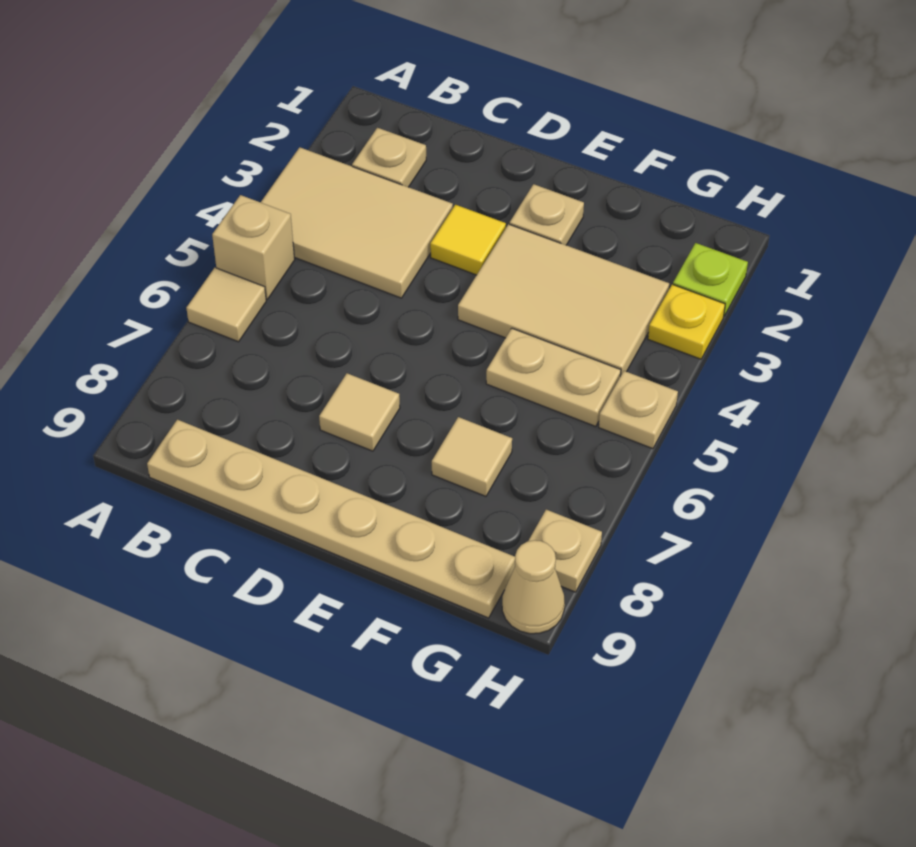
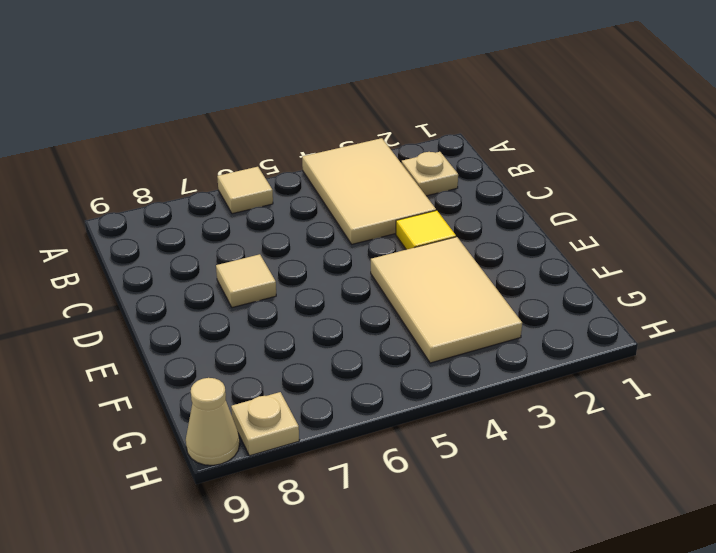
none -> tan 1x1 brick [212,195,295,299]
none -> tan 1x6 plate [147,420,515,618]
none -> tan 1x1 plate [510,184,584,245]

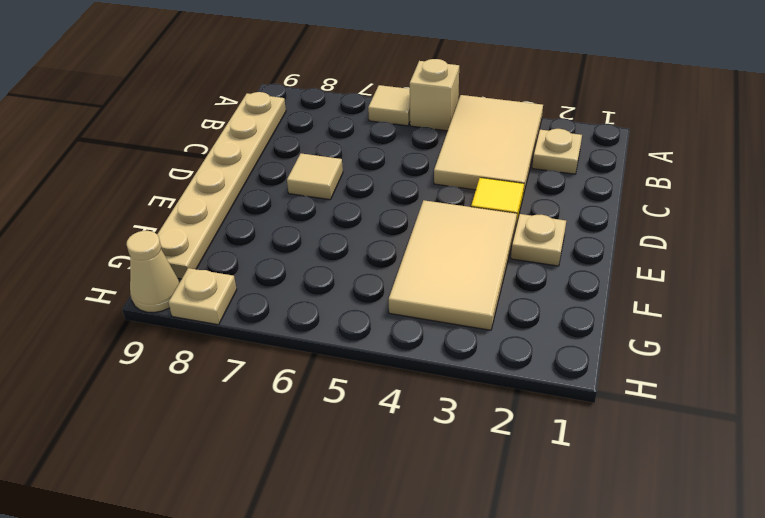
none -> tan 1x2 plate [486,328,621,427]
none -> tan 1x1 tile [432,417,512,496]
none -> lime 1x1 plate [673,243,748,316]

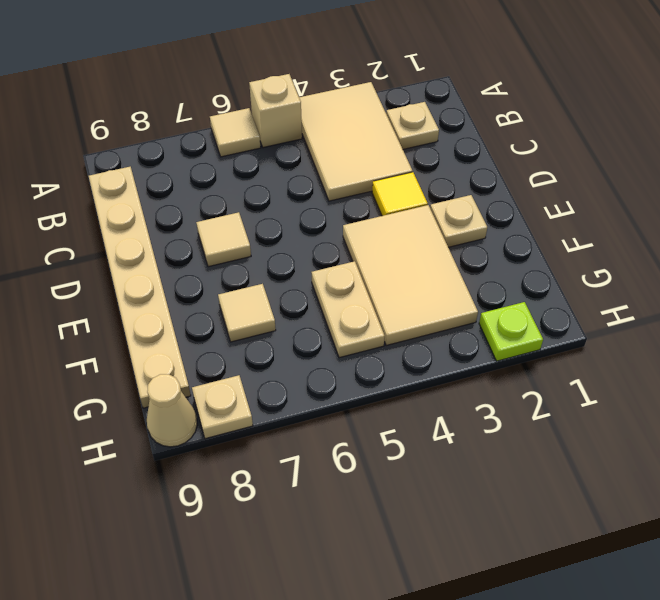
none -> yellow 1x1 plate [648,284,725,359]
none -> tan 1x1 plate [599,371,678,449]

